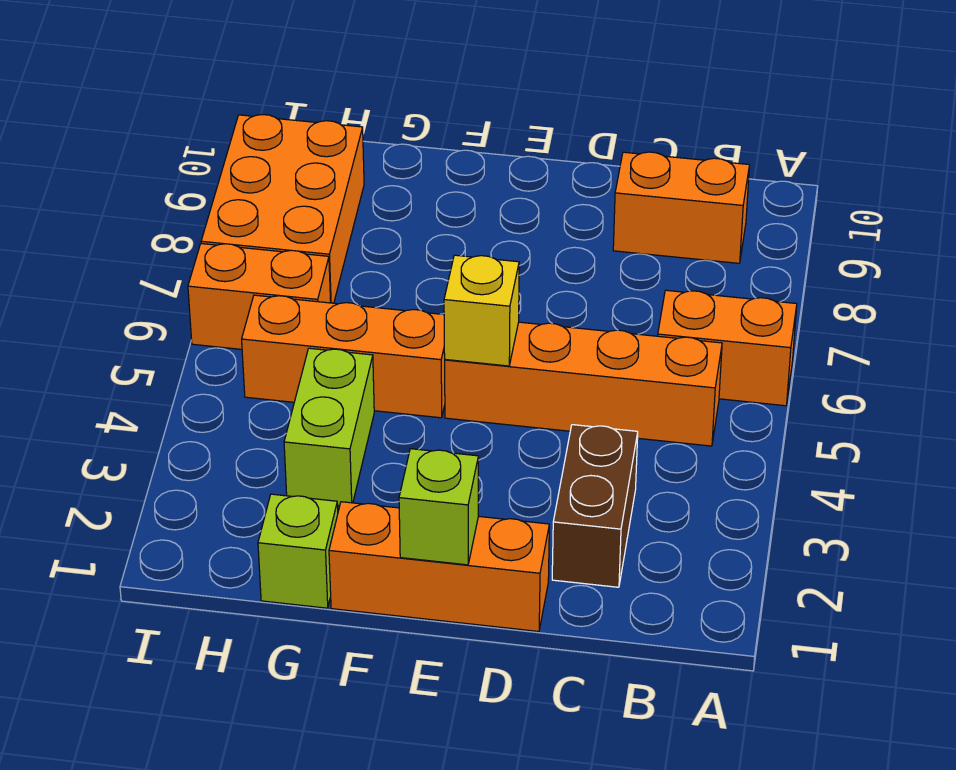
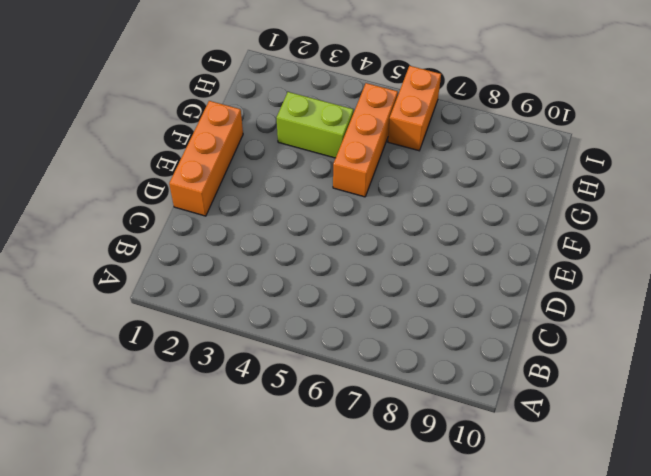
none -> orange 1x2 brick [658,290,797,406]
none -> orange 1x4 brick [445,322,722,446]
none -> orange 1x2 brick [613,152,749,263]

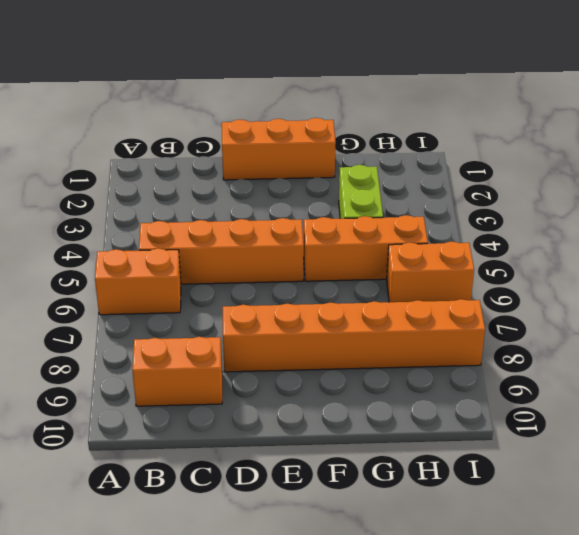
orange 1x6 brick [223,299,485,372] -> orange 2x3 brick [201,115,364,303]
none -> brown 1x2 brick [552,425,638,587]
none -> lime 1x1 brick [258,494,338,608]
none -> lime 1x1 brick [399,449,478,565]

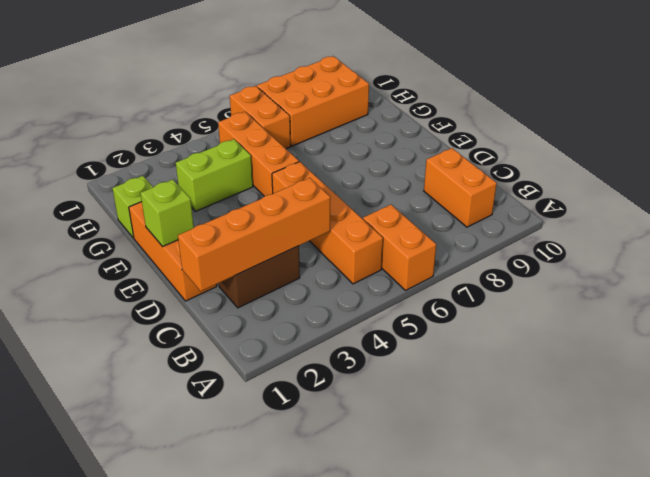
orange 1x4 brick [178,178,330,291] -> none
none -> yellow 1x1 brick [444,255,519,366]

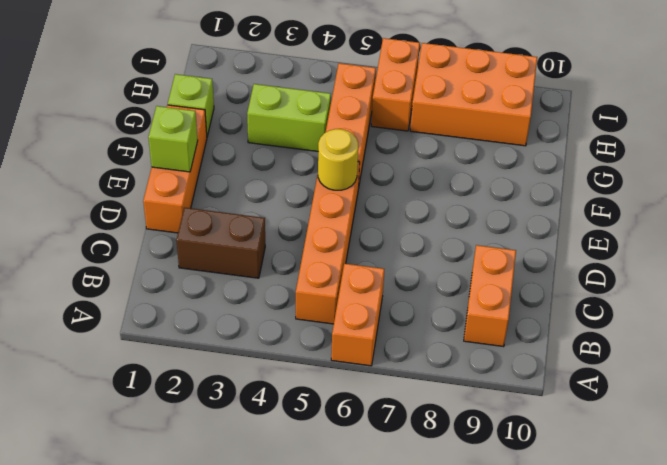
yellow 1x1 round brick [318,129,358,190] -> yellow 1x1 brick [444,255,519,366]

